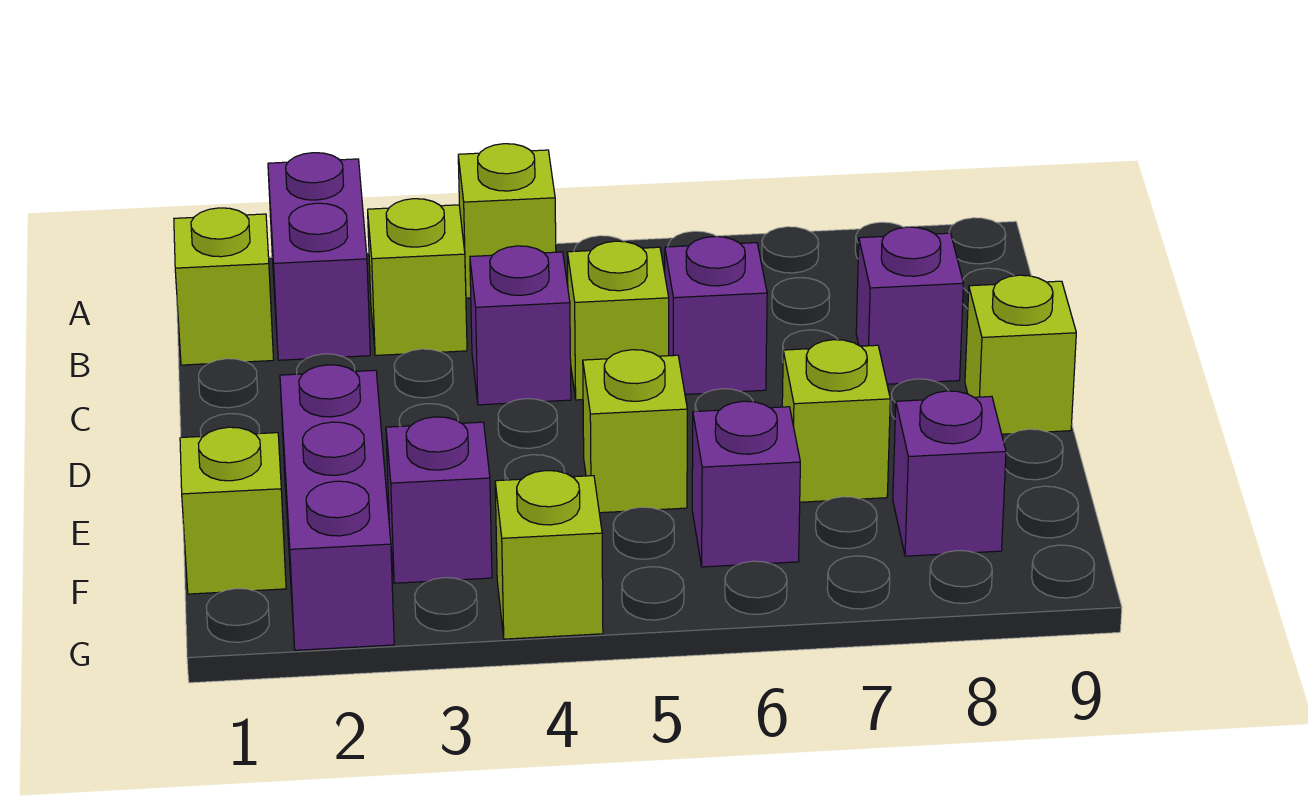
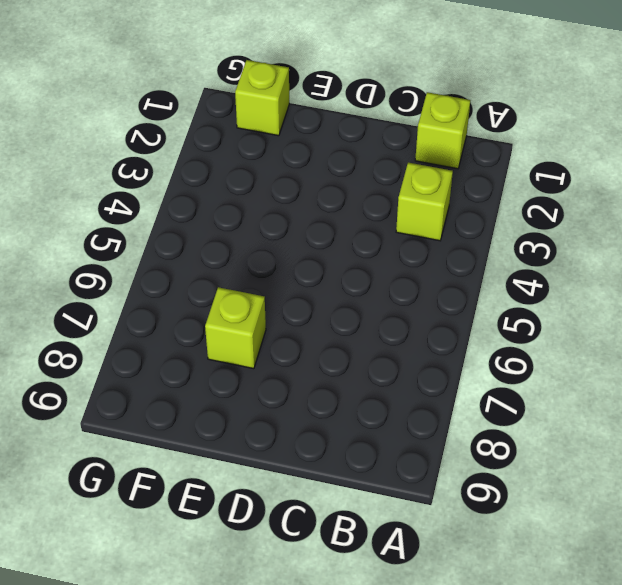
none -> purple 1x2 brick [268,153,370,360]
none -> lime 1x1 brick [458,144,556,298]
none -> purple 1x1 brick [470,246,571,405]

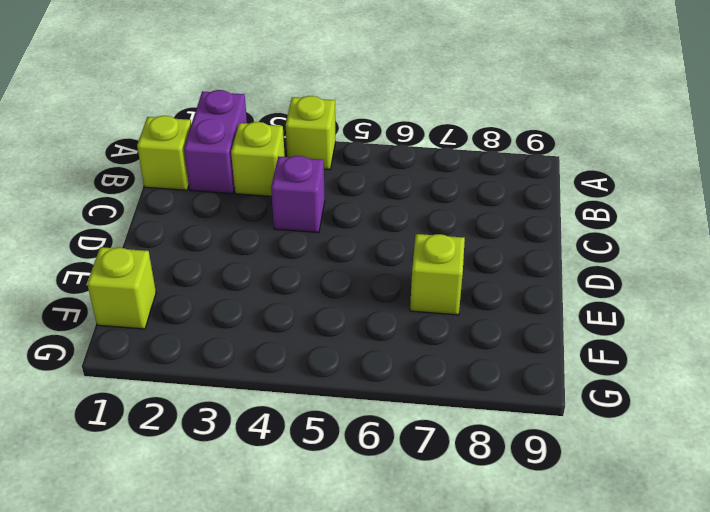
none -> lime 1x1 brick [567,241,669,400]
none -> purple 1x1 brick [665,237,767,394]
none -> purple 1x1 brick [856,227,963,384]

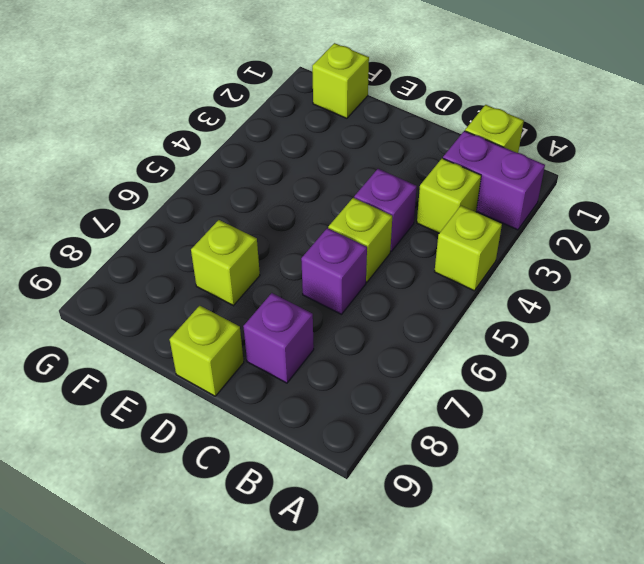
none -> purple 1x3 brick [280,365,394,650]
none -> lime 1x1 brick [583,350,687,513]
none -> purple 1x1 brick [386,417,492,583]

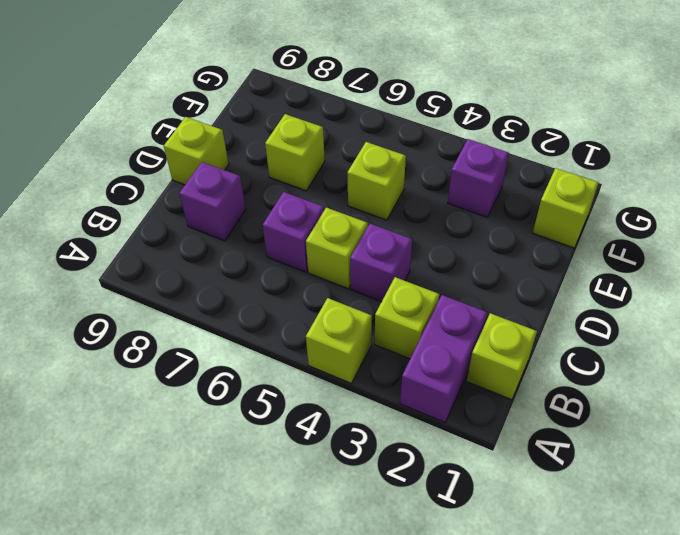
none -> purple 1x3 brick [280,365,394,650]
none -> purple 1x1 brick [692,401,800,567]
none -> purple 1x1 brick [893,391,1006,556]

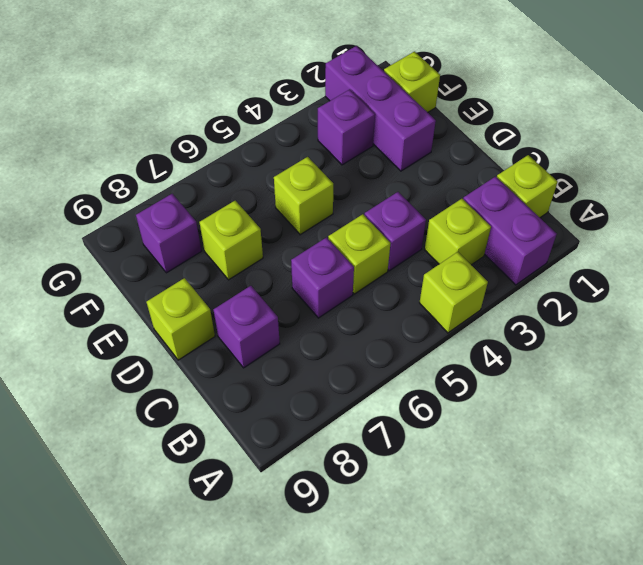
none -> purple 1x1 brick [692,401,800,567]
none -> lime 1x1 brick [495,471,603,639]

